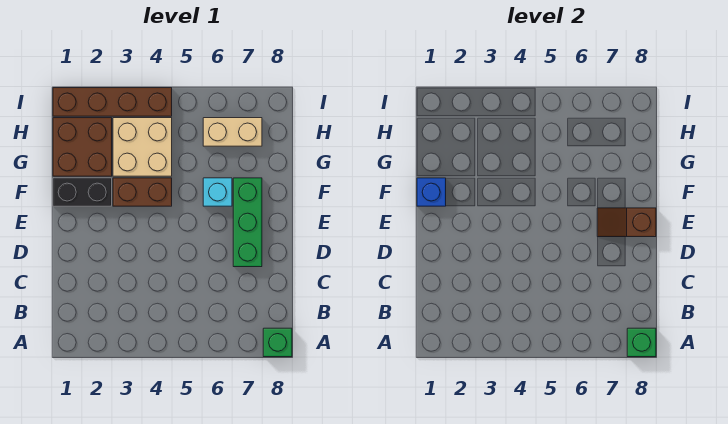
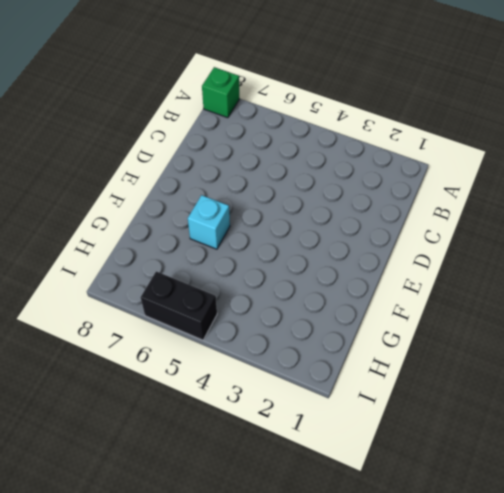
black 1x2 brick [141,271,217,340] -> black 1x2 brick moved to [53,178,112,206]
none -> green 1x3 brick [233,178,262,267]
none -> brown 1x2 brick [113,178,172,206]
none -> brown 2x2 brick [53,118,112,176]

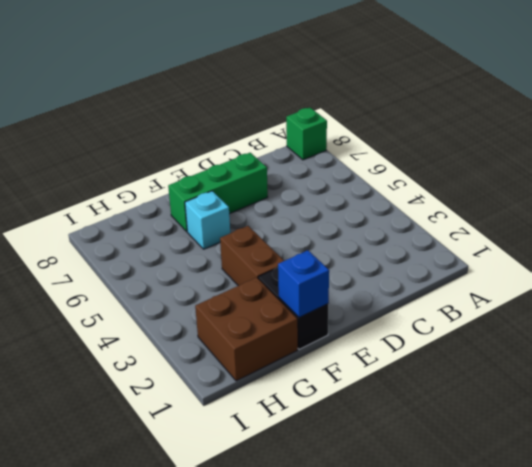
none -> tan 2x2 brick [113,118,172,176]
none -> tan 1x2 brick [203,118,262,146]
none -> brown 1x4 brick [53,88,172,116]

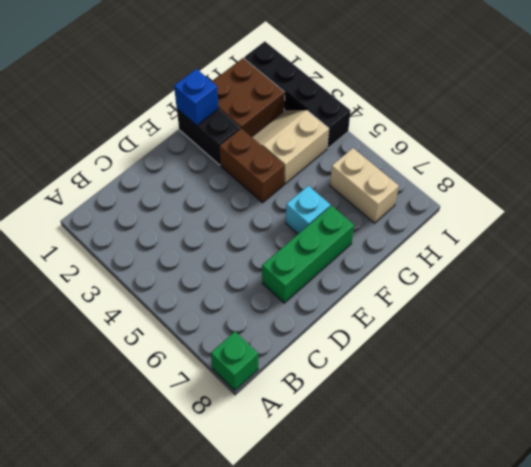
tan 2x2 slope [252,110,329,184] -> tan 2x2 brick [113,118,172,176]
black 1x4 brick [244,41,351,148] -> brown 1x4 brick [53,88,172,116]
none -> green 1x1 brick [627,328,656,357]
none -> brown 1x2 slope [597,208,656,237]

